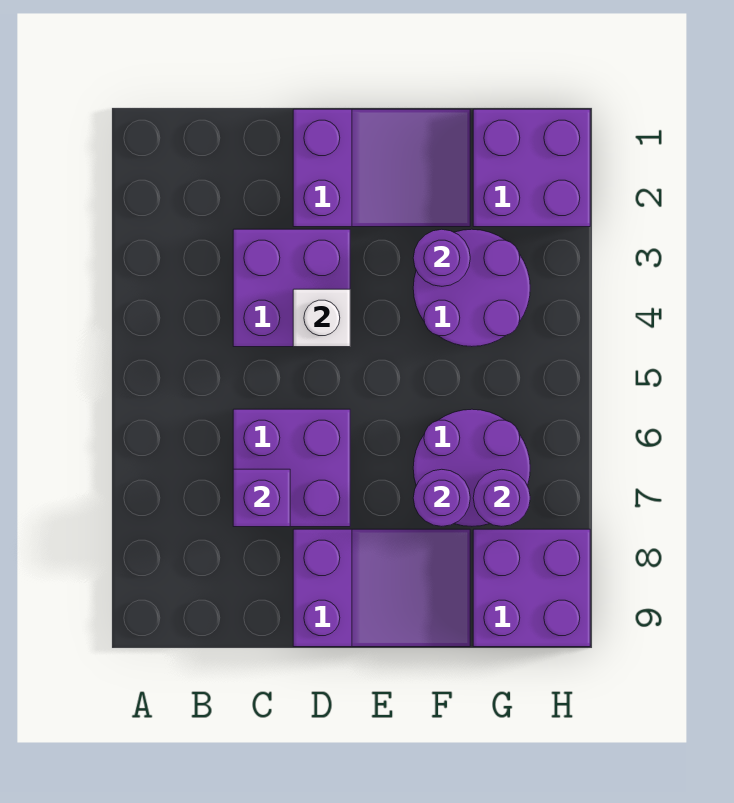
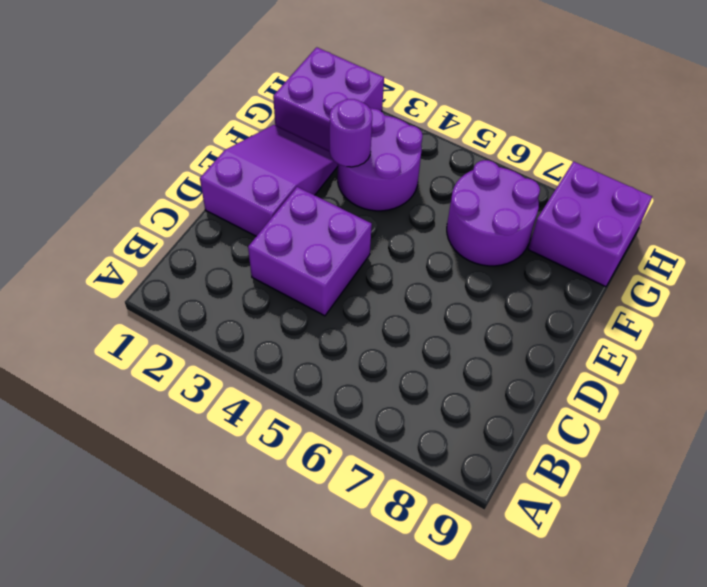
none -> purple 2x2 brick [233,409,350,527]
none -> purple 2x3 slope [293,529,470,647]
none -> purple 1x1 brick [233,469,290,527]

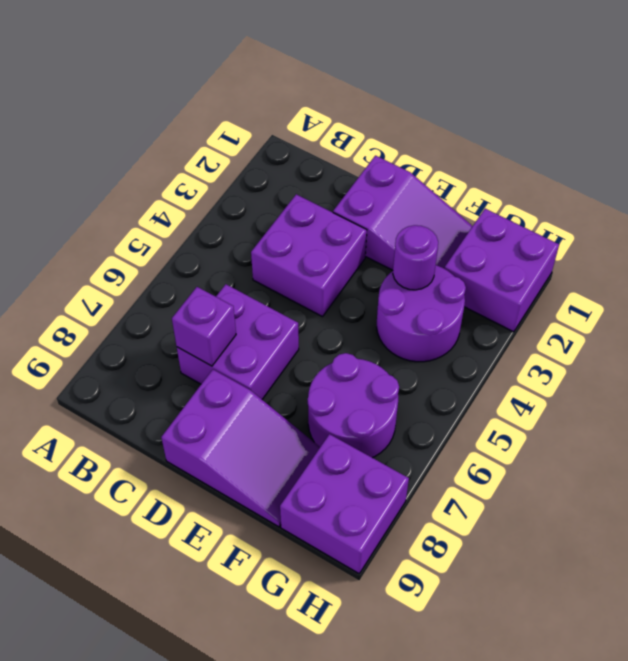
none -> white 1x1 brick [293,289,350,347]
none -> purple 1x1 round brick [413,469,470,526]
none -> purple 1x1 round brick [473,469,530,526]

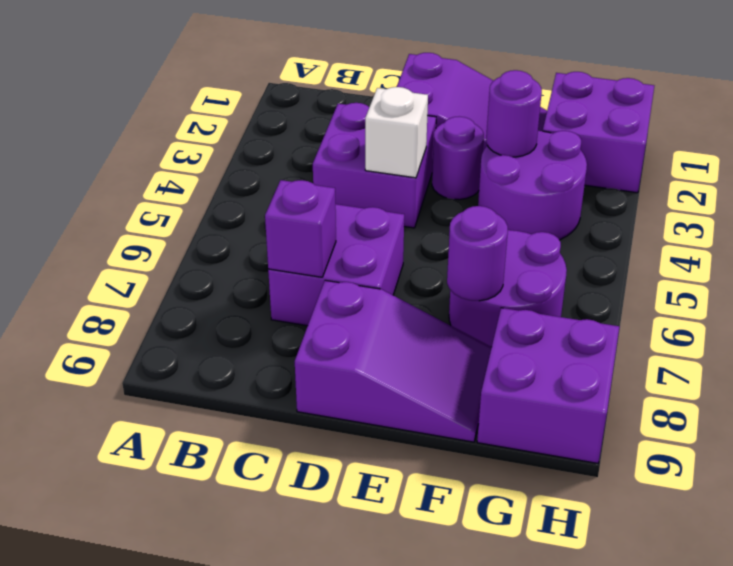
purple 1x1 round brick [432,116,484,200] -> purple 1x1 round brick moved to [473,469,530,526]

